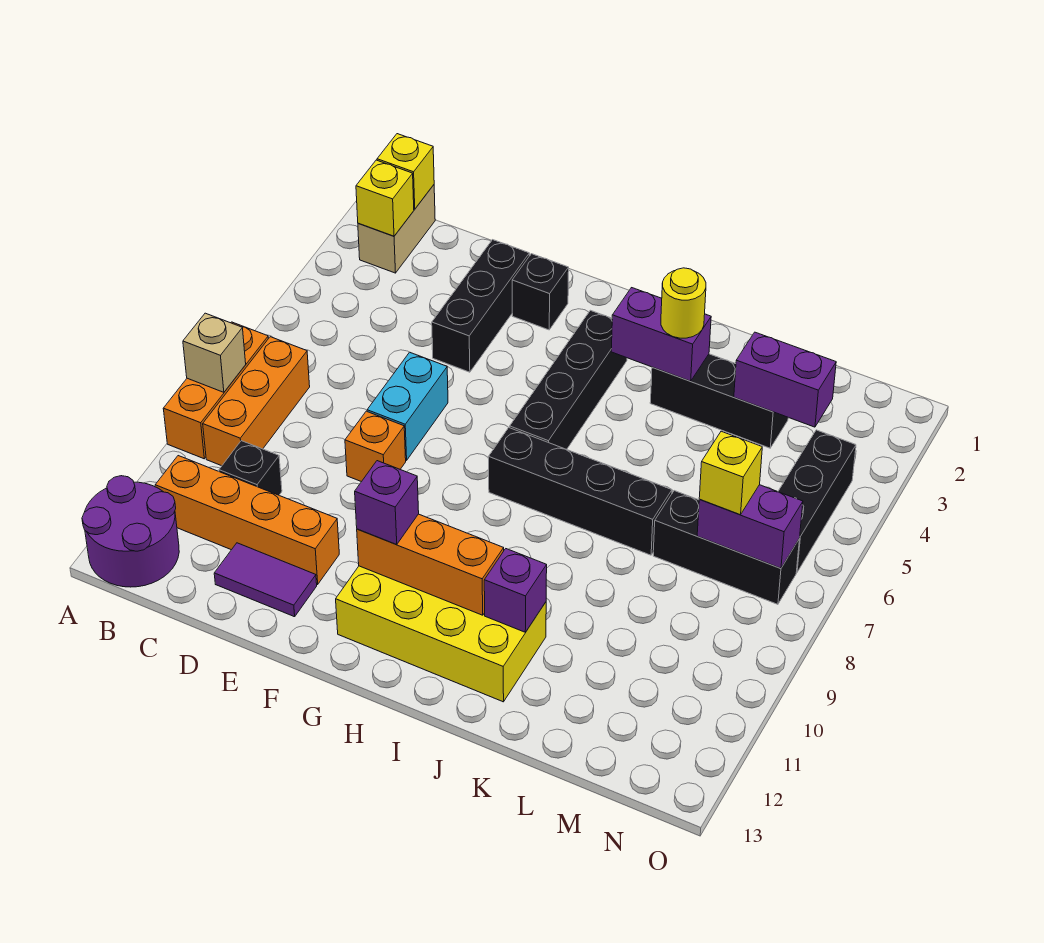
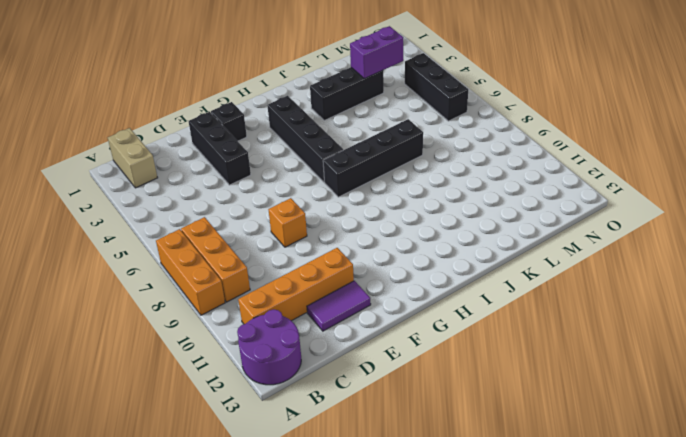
none -> black 1x1 brick [219,441,282,495]
none -> cyan 1x2 brick [367,352,448,460]
none -> yellow 2x4 brick [336,566,546,702]

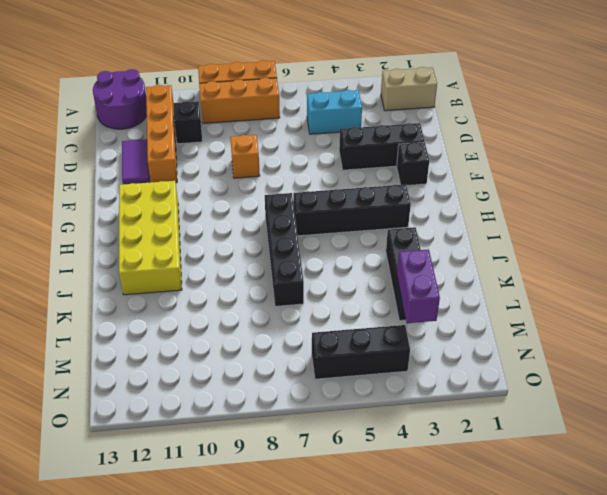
cyan 1x2 brick [307,90,362,134] -> cyan 1x2 brick moved to [367,352,448,460]
none -> black 1x3 brick [653,491,799,604]
none -> tan 1x1 brick [183,313,246,392]
none -> yellow 1x1 brick [377,134,434,209]

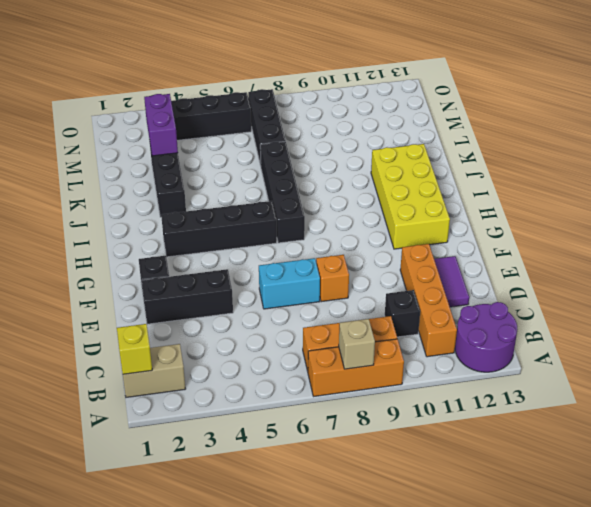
none -> yellow 1x1 brick [356,160,414,236]
none -> orange 1x3 brick [357,514,504,615]
none -> purple 1x2 brick [611,288,711,381]

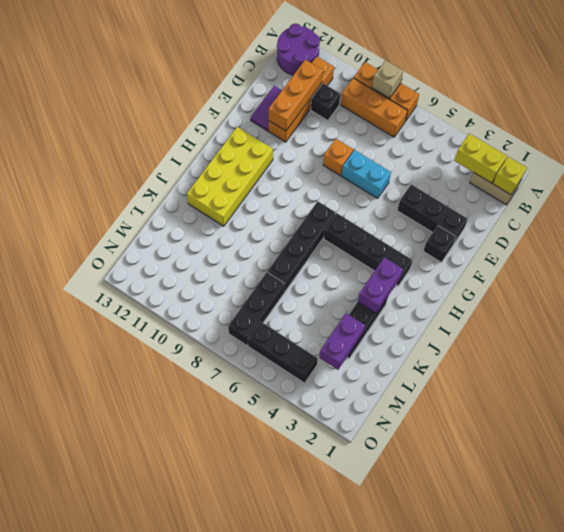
yellow 1x2 brick [454,133,507,183] -> yellow 1x1 brick [356,160,414,236]
orange 1x3 brick [269,60,323,131] -> orange 1x3 brick moved to [357,514,504,615]
none -> purple 1x1 brick [484,549,547,632]
none -> purple 1x2 brick [697,485,803,568]
none -> purple 1x1 brick [355,461,419,545]

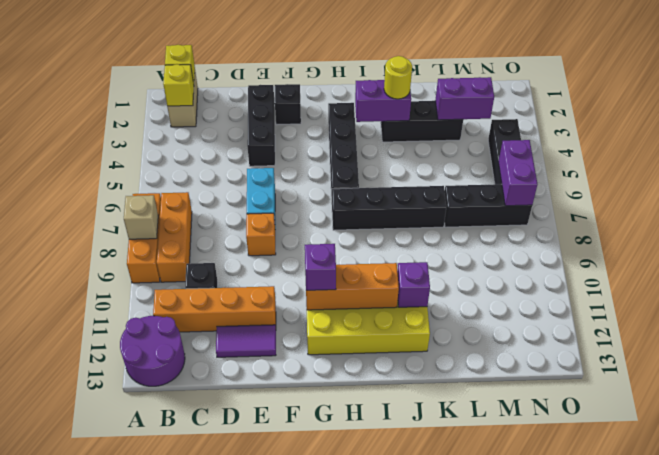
purple 1x2 brick [498,140,537,206] -> purple 1x2 brick turned to [697,485,803,568]
none -> yellow 1x1 brick [699,431,762,515]

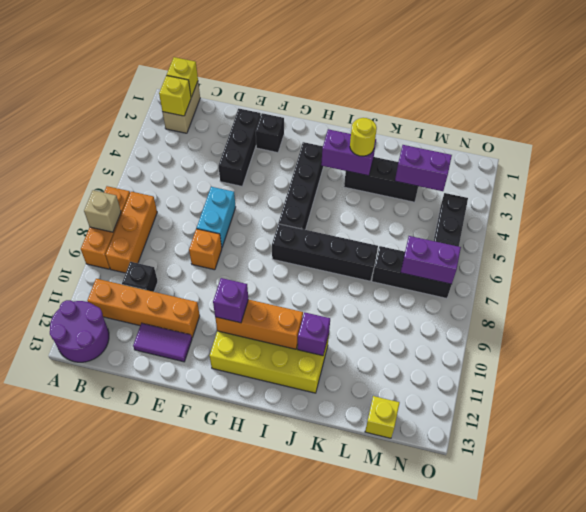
yellow 1x1 brick [365,396,400,438] -> yellow 1x1 brick moved to [699,431,762,515]

